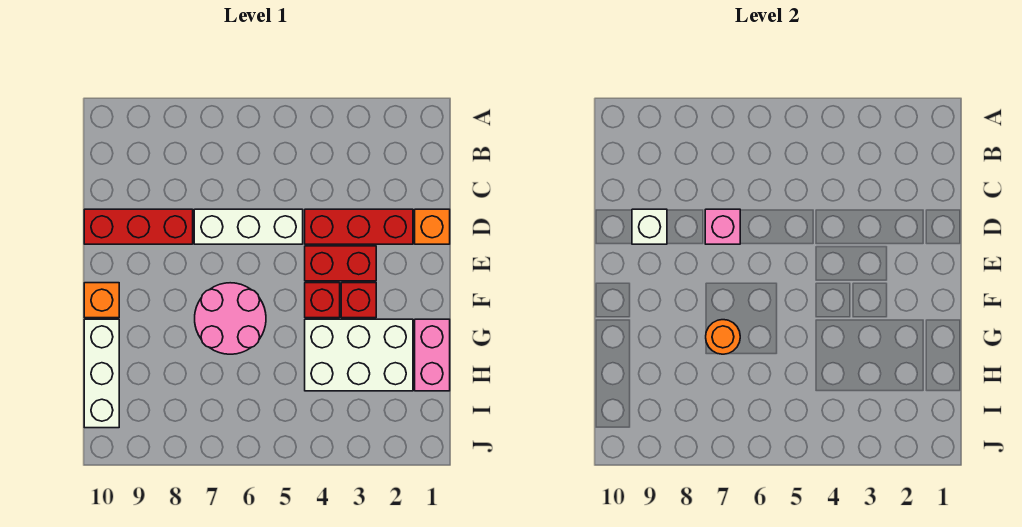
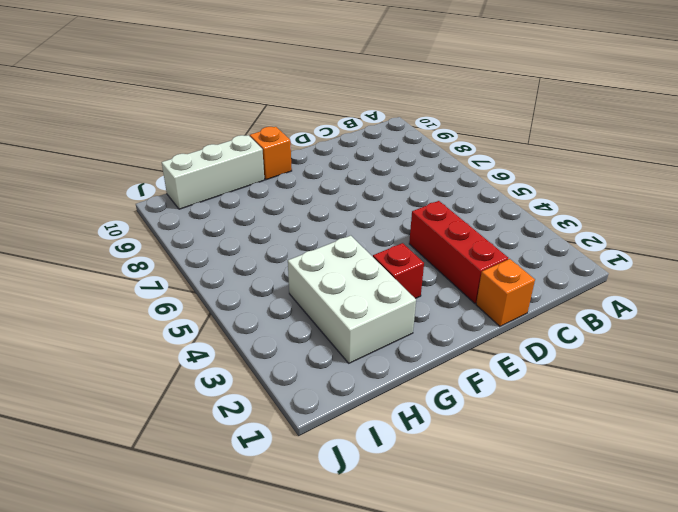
none -> white 1x3 brick [194,209,303,244]
none -> red 1x3 brick [84,209,193,244]
none -> red 1x2 brick [305,246,376,281]

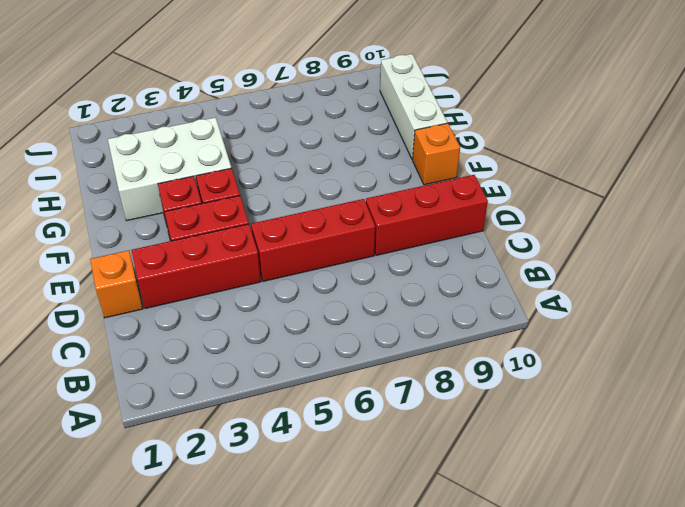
red 1x3 brick [251,199,375,281] -> white 1x3 brick [194,209,303,244]
none -> pink 2x2 round brick [195,283,266,354]
none -> pink 1x2 brick [415,319,450,391]
none -> pink 1x1 brick [705,209,740,244]

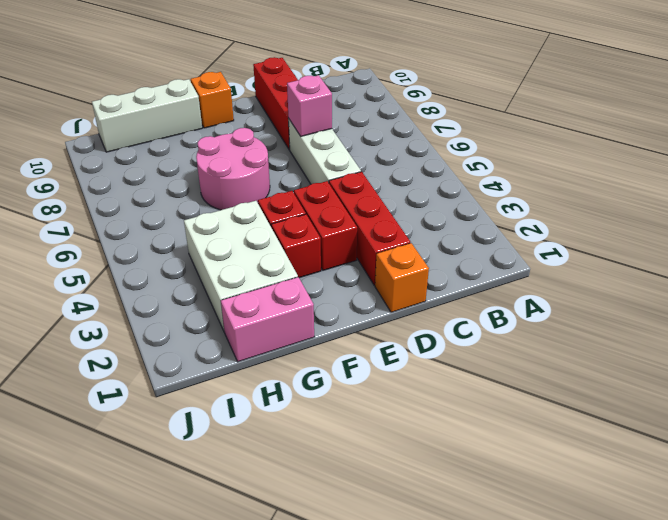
none -> white 1x1 brick [632,209,667,244]
none -> orange 1x1 round brick [706,320,740,354]

